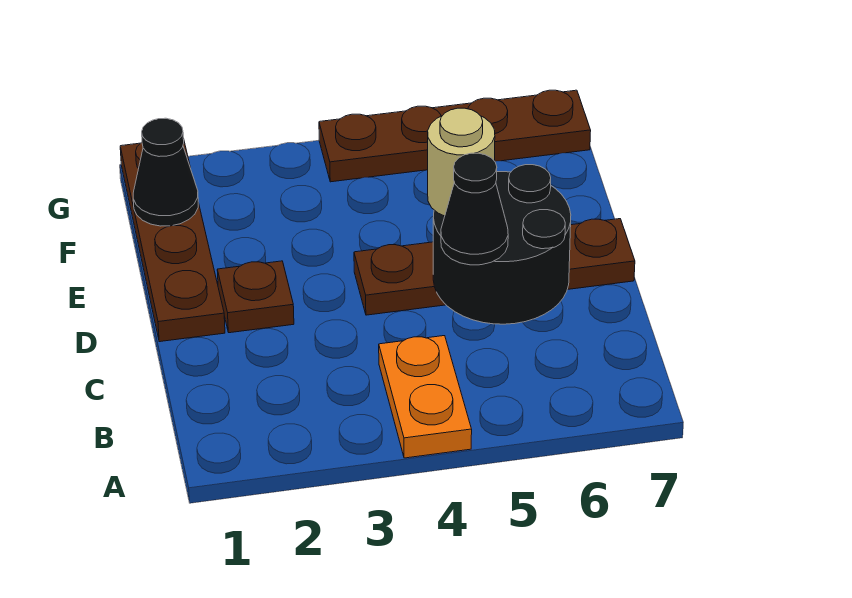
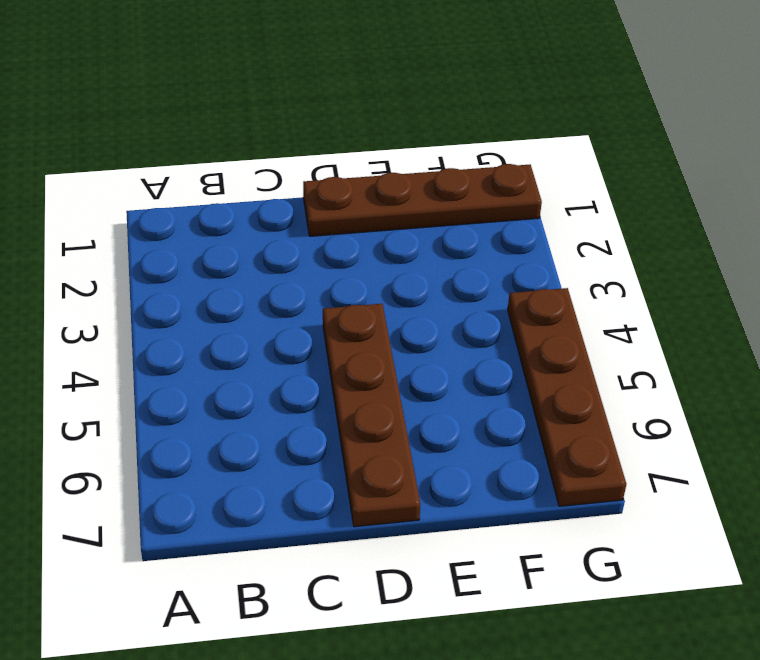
none -> orange 1x2 plate [379,336,472,458]
none -> brown 1x1 plate [217,261,294,333]

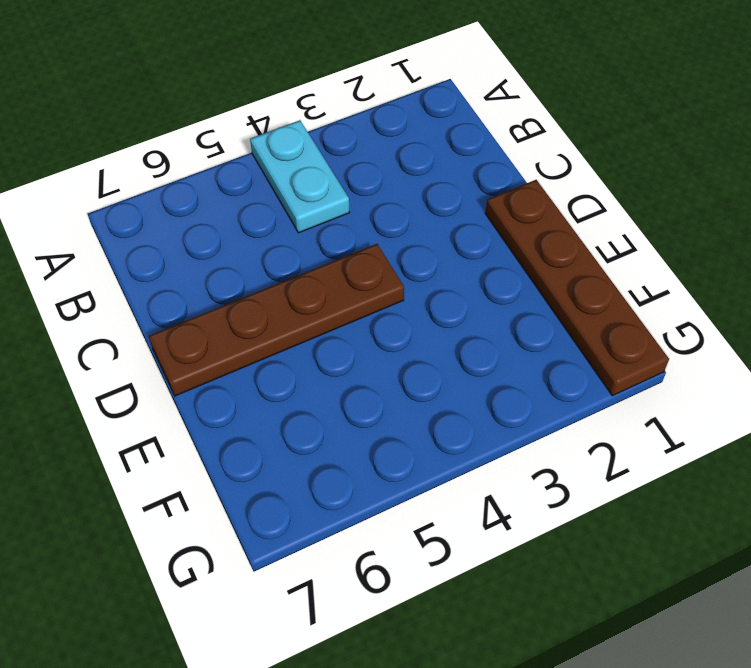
cyan 1x2 plate [250,120,350,233] -> orange 1x2 plate [379,336,472,458]
none -> brown 1x1 plate [217,261,294,333]
none -> brown 1x4 plate [319,90,591,182]

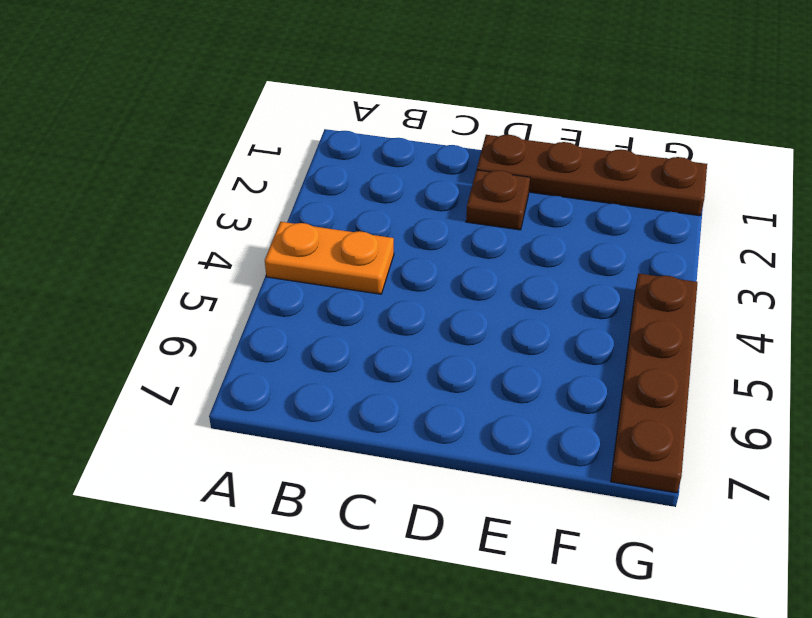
none -> brown 1x4 plate [354,219,635,315]
none -> black 2x2 round brick [433,165,571,324]

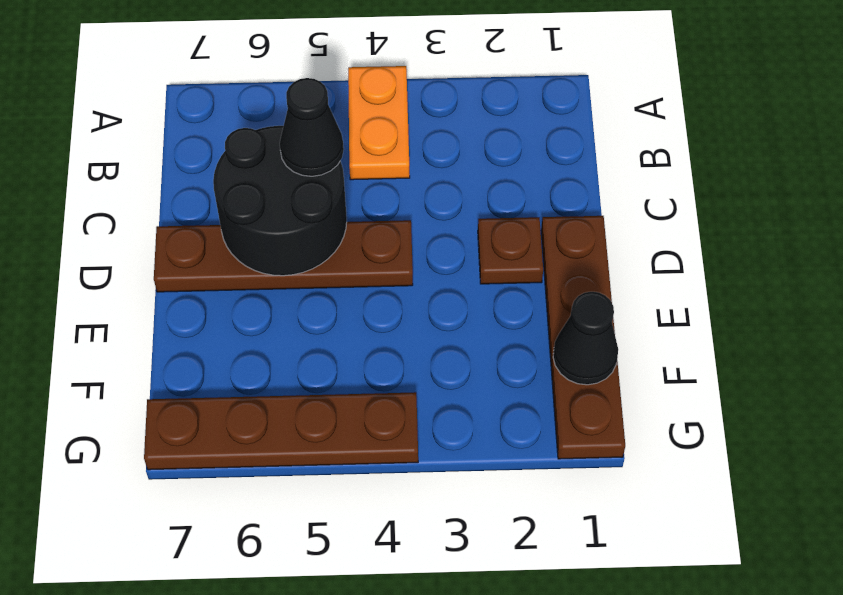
none -> tan 1x1 round brick [428,108,495,216]

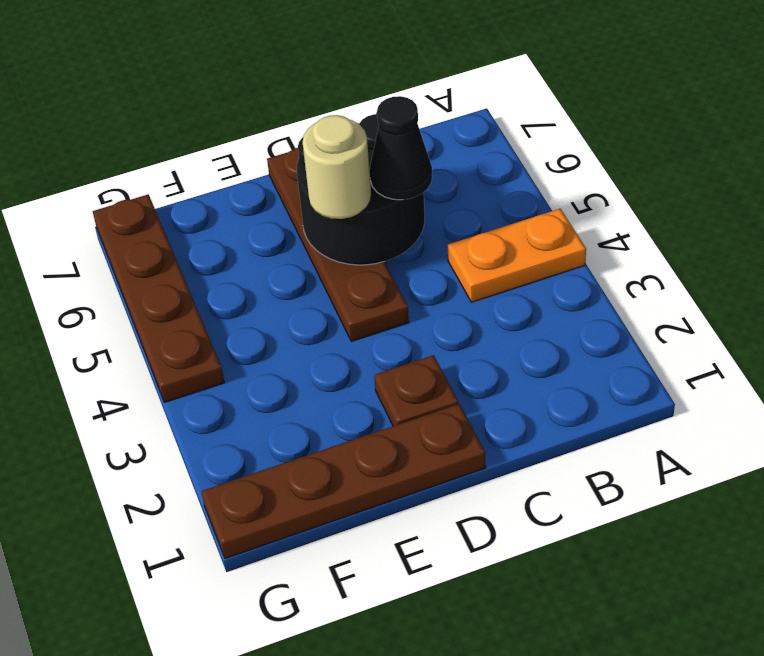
none -> black 1x1 cone [133,118,198,226]

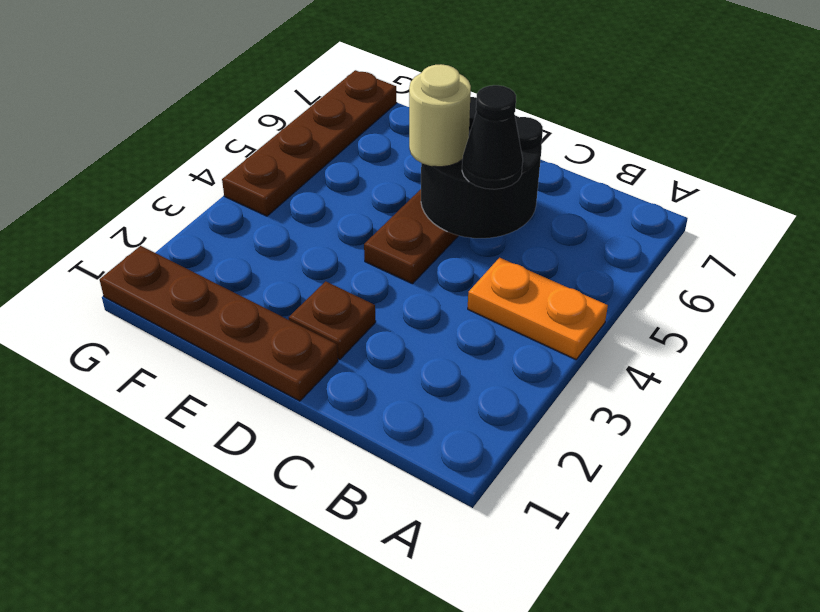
none -> black 1x1 cone [133,118,198,226]

